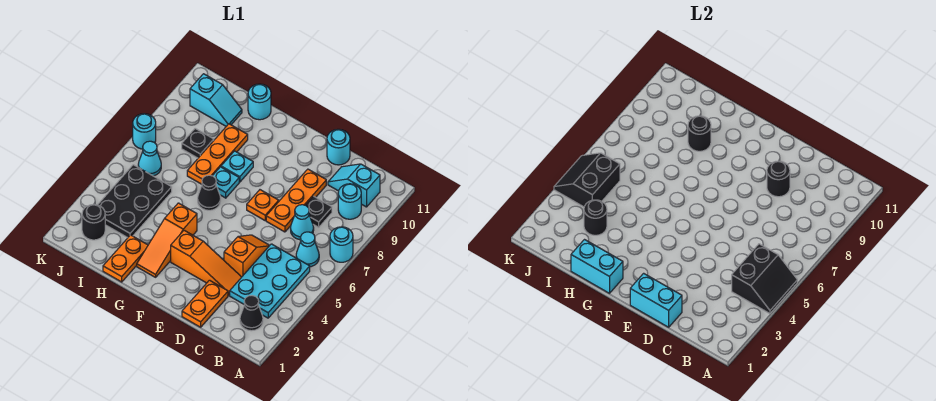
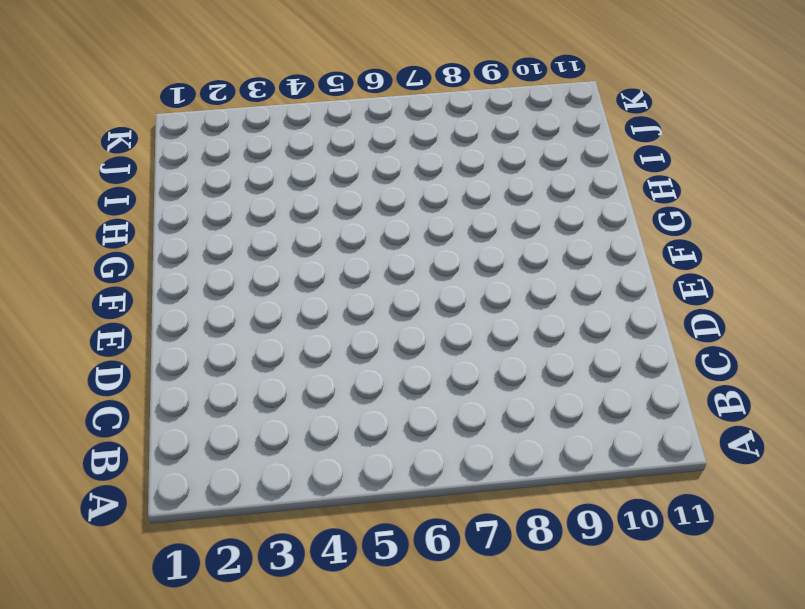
none -> cyan 1x1 round brick [330,227,353,262]
none -> black 1x1 cone [240,296,263,331]
none -> cyan 2x3 plate [230,244,310,318]
none -> cyan 1x1 cone [296,232,319,267]

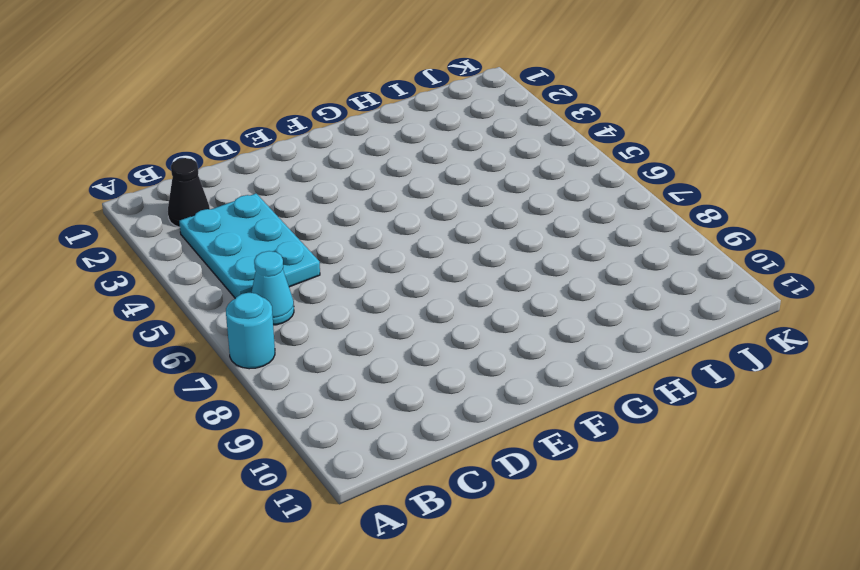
none -> cyan 1x1 round brick [338,184,361,219]
none -> cyan 1x2 slope [328,164,380,207]
none -> cyan 1x1 cone [291,205,314,240]
none -> black 1x1 plate [306,196,332,227]

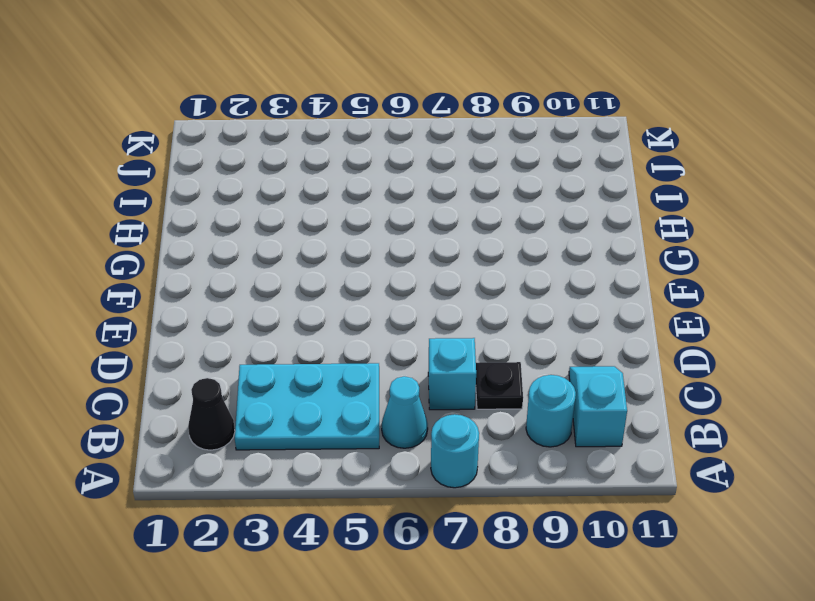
cyan 1x1 brick [428,338,476,410] -> cyan 1x1 cone [291,205,314,240]
none -> orange 1x2 plate [182,280,228,327]
none -> orange 1x3 slope [171,230,241,295]
none -> orange 1x2 slope [224,235,270,277]
none -> orange 1x3 plate [266,169,326,232]

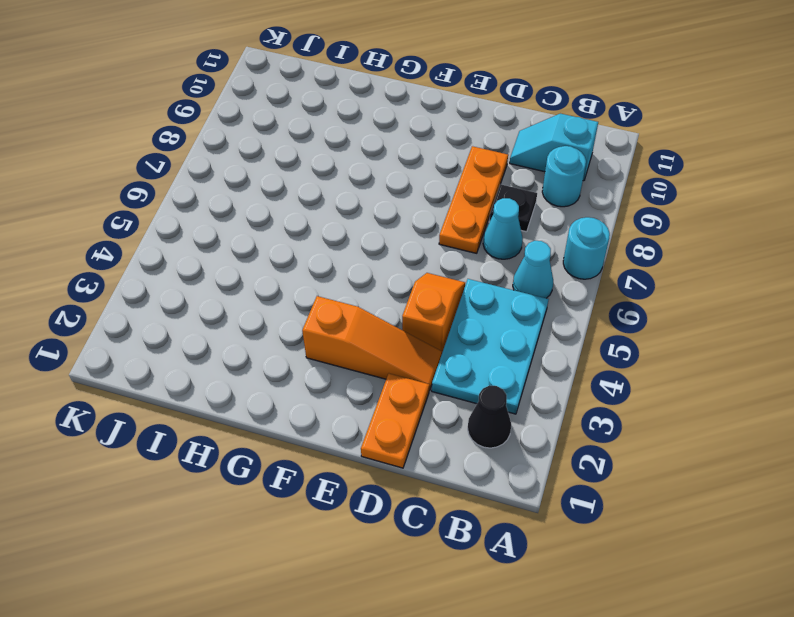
none -> cyan 1x1 round brick [327,129,350,165]
none -> orange 1x1 plate [247,190,279,220]
none -> orange 1x3 slope [137,203,197,277]
none -> black 1x1 cone [198,175,221,210]

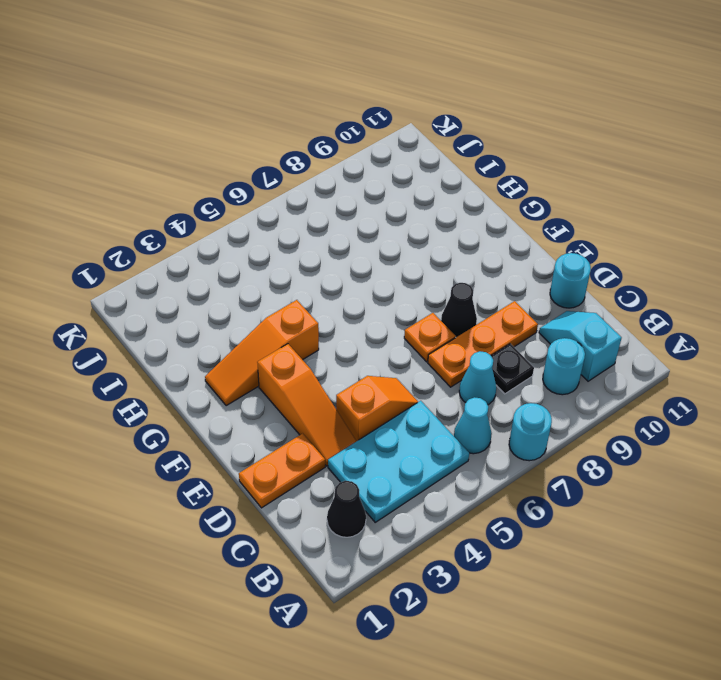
black 1x1 cone [441,283,477,337] -> black 1x1 cone moved to [198,175,221,210]
none -> cyan 1x1 plate [213,167,239,198]
none -> cyan 1x1 plate [221,151,253,182]
none -> orange 1x2 plate [103,235,148,282]
none -> orange 1x3 plate [187,124,248,184]

